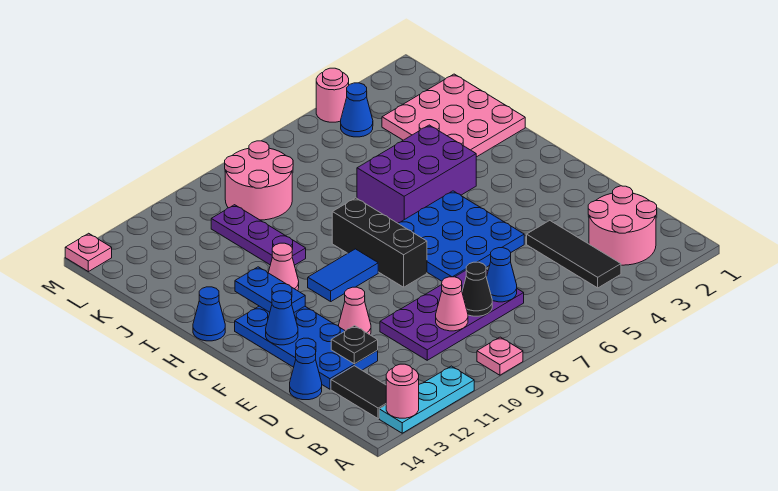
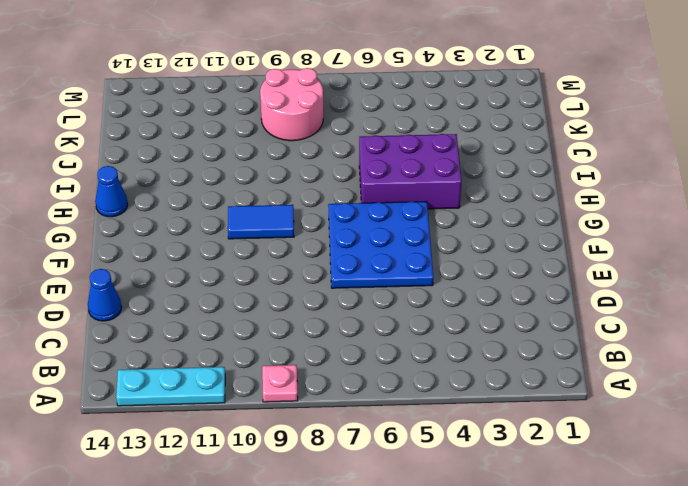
none -> pink 2x2 round brick [588,186,657,265]
none -> black 1x3 tile [527,220,621,288]
none -> black 1x2 tile [331,366,386,419]

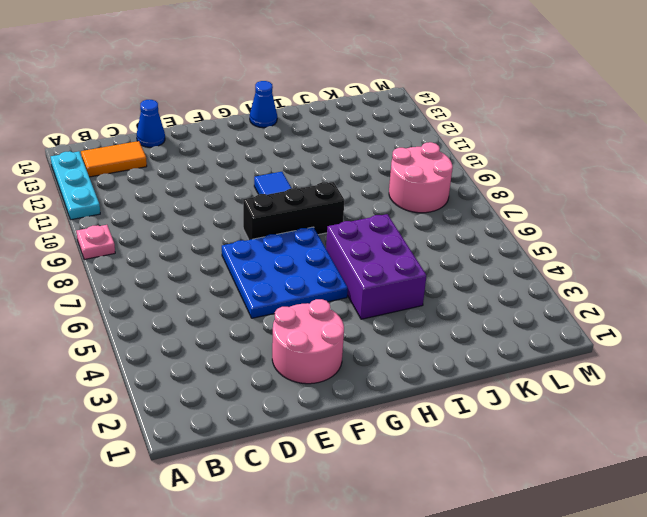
orange 1x2 tile [81,141,147,177] -> black 1x2 tile [331,366,386,419]
pink 2x2 round brick [272,299,344,384] -> pink 2x2 round brick moved to [588,186,657,265]
none -> black 1x3 tile [527,220,621,288]
none -> purple 2x4 plate [380,270,524,360]
none -> blue 2x4 plate [235,306,378,389]

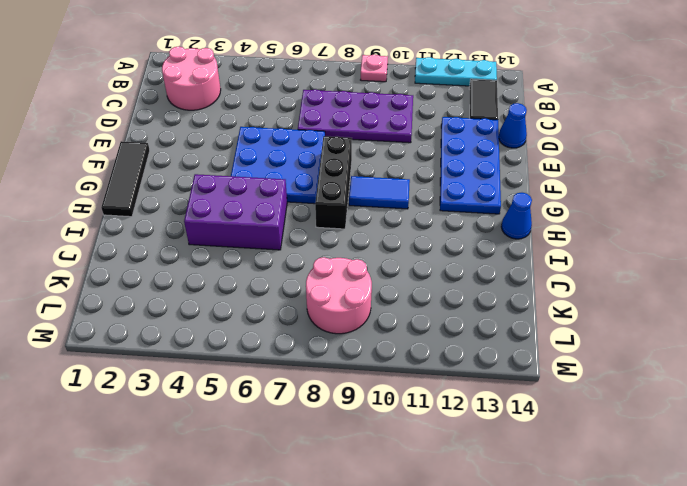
black 1x3 tile [101,141,150,217] -> black 1x3 tile moved to [527,220,621,288]
none -> pink 1x1 cone [339,287,371,335]
none -> pink 1x1 cone [268,243,299,291]
none -> pink 3x3 plate [382,74,525,157]

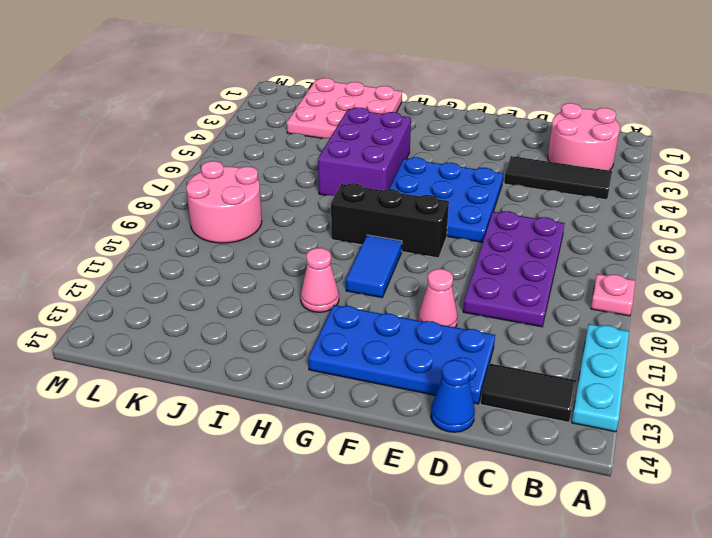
none -> blue 1x1 cone [193,287,225,341]
none -> purple 1x3 plate [211,205,306,265]
none -> blue 1x1 cone [341,83,373,137]

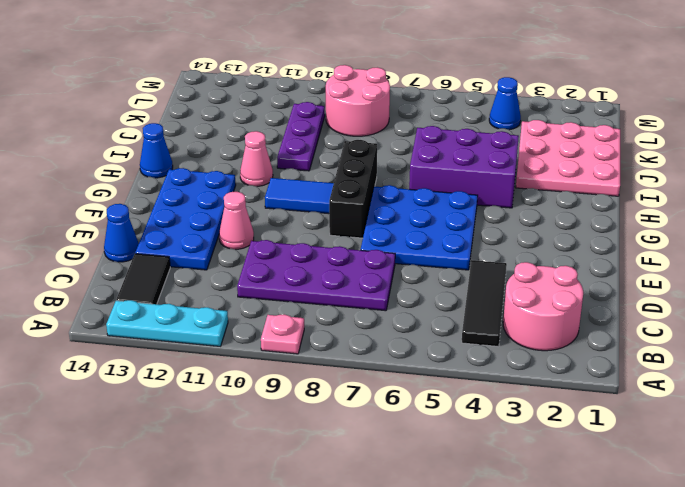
none -> pink 1x1 round brick [316,68,349,122]
none -> pink 1x1 plate [65,233,112,272]
none -> pink 1x1 round brick [386,364,419,418]

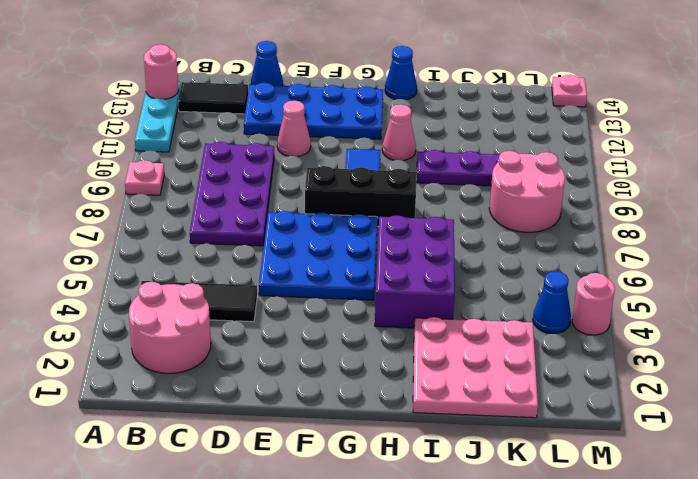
none -> blue 1x1 cone [486,248,517,302]
none -> black 1x1 cone [462,262,492,316]
none -> pink 1x1 cone [436,277,468,331]

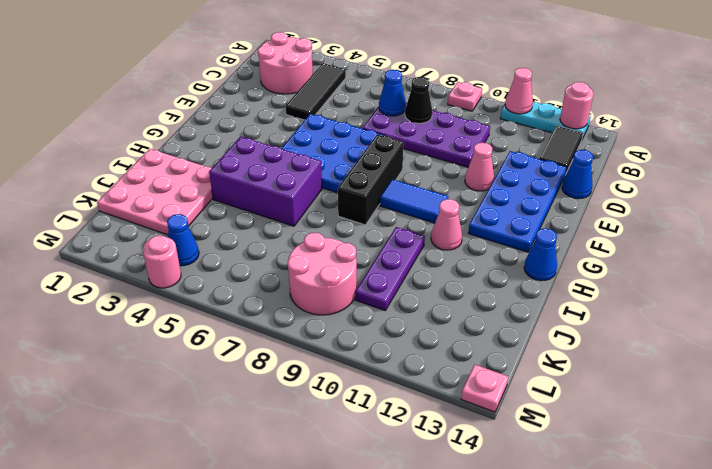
pink 1x1 cone [505,68,533,114] -> pink 1x1 cone moved to [436,277,468,331]
none -> black 1x1 plate [331,326,378,364]
none -> blue 1x1 cone [266,291,298,345]
none -> blue 1x2 plate [235,267,305,312]

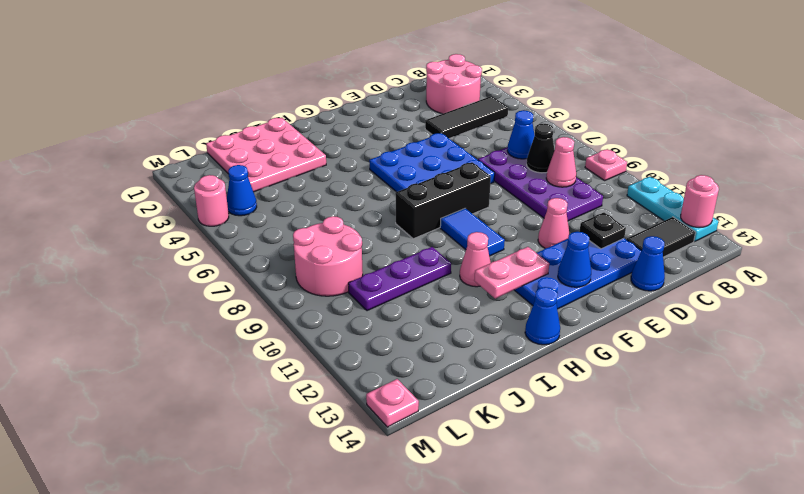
pink 1x2 plate [474,247,549,298] -> blue 1x2 plate [235,267,305,312]
none -> purple 2x3 brick [357,125,476,223]

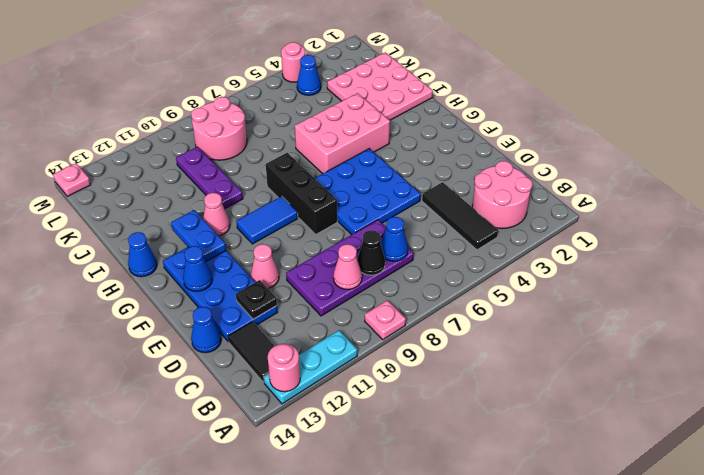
pink 2x3 brick [295,93,390,174] -> purple 2x3 brick [357,125,476,223]

